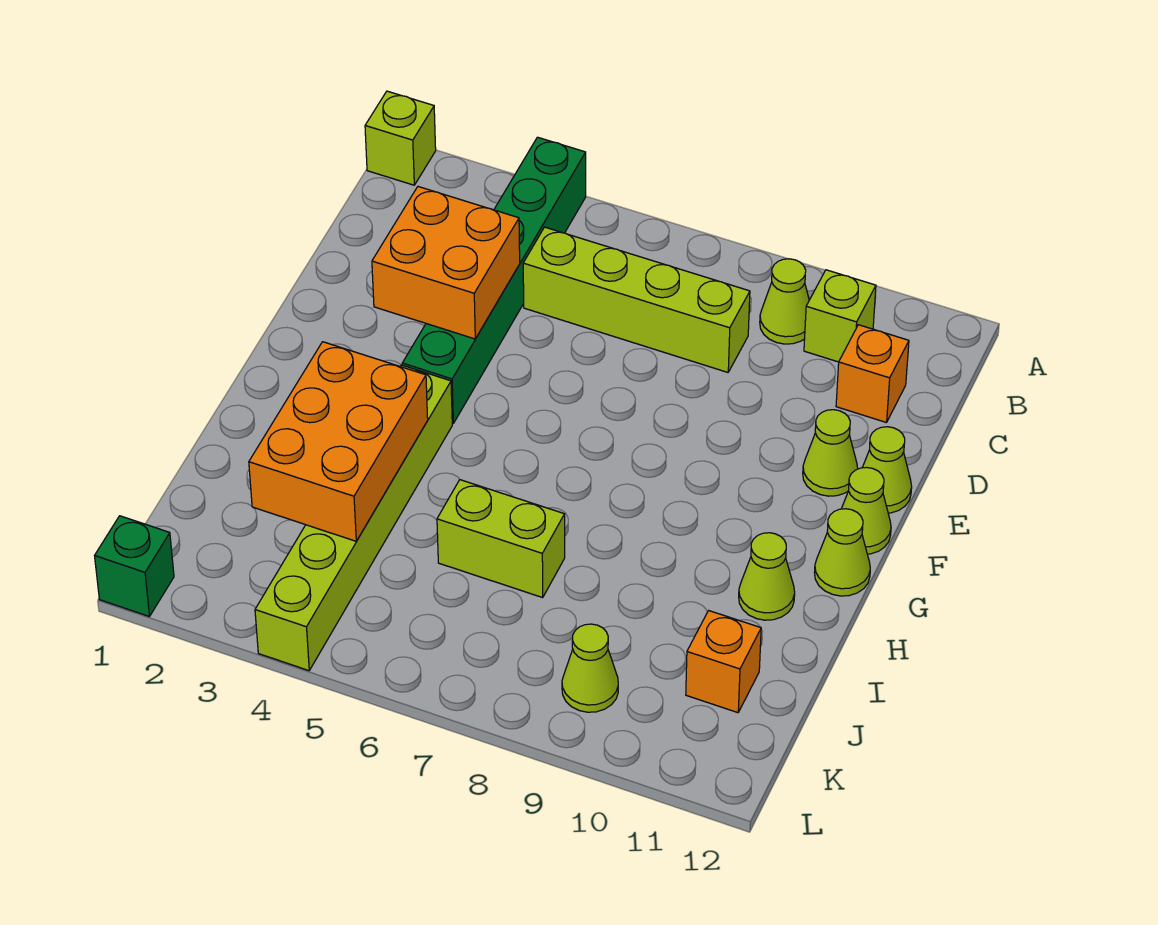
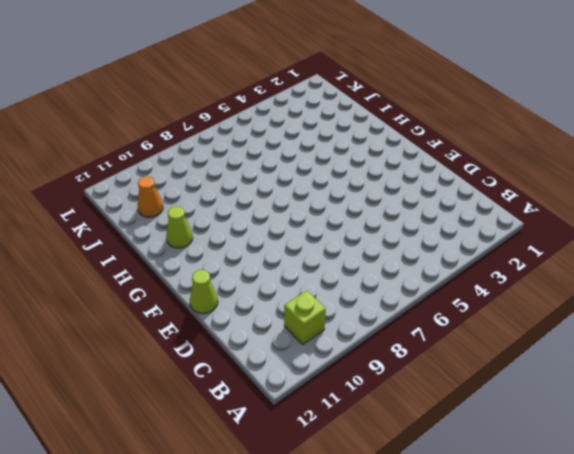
orange 1x1 cone [138,177,163,217] -> orange 1x1 brick [686,611,761,713]
none -> lime 1x1 brick [365,91,436,185]
none -> green 1x6 brick [402,137,586,423]
none -> lime 1x1 cone [760,259,809,344]

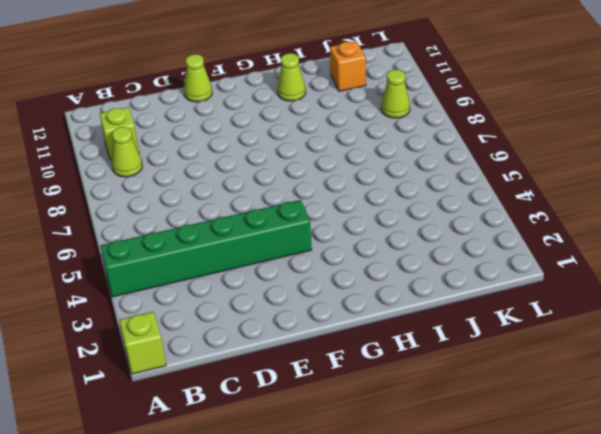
none -> lime 1x4 brick [523,227,750,372]
none -> orange 1x1 brick [836,325,909,423]
none -> lime 1x1 cone [803,410,858,496]

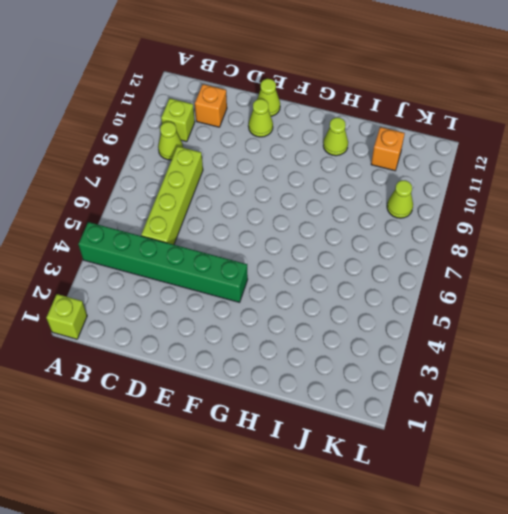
none -> lime 1x1 cone [841,467,891,554]
none -> lime 1x6 brick [255,365,452,671]
none -> lime 1x1 cone [815,509,870,596]

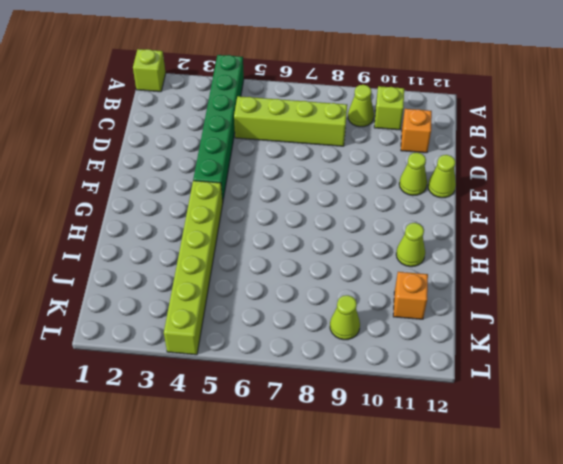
none -> lime 1x1 cone [841,467,891,554]
none -> lime 1x1 cone [815,509,870,596]
none -> lime 1x2 brick [437,480,565,597]

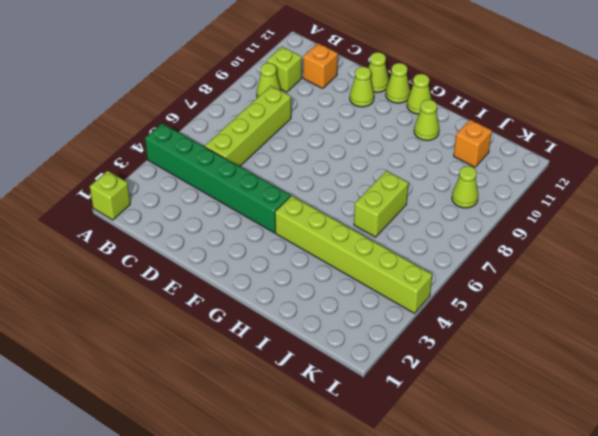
none -> green 1x1 brick [95,516,174,617]
none -> orange 2x2 brick [372,187,520,339]
none -> orange 2x3 brick [249,342,428,541]

